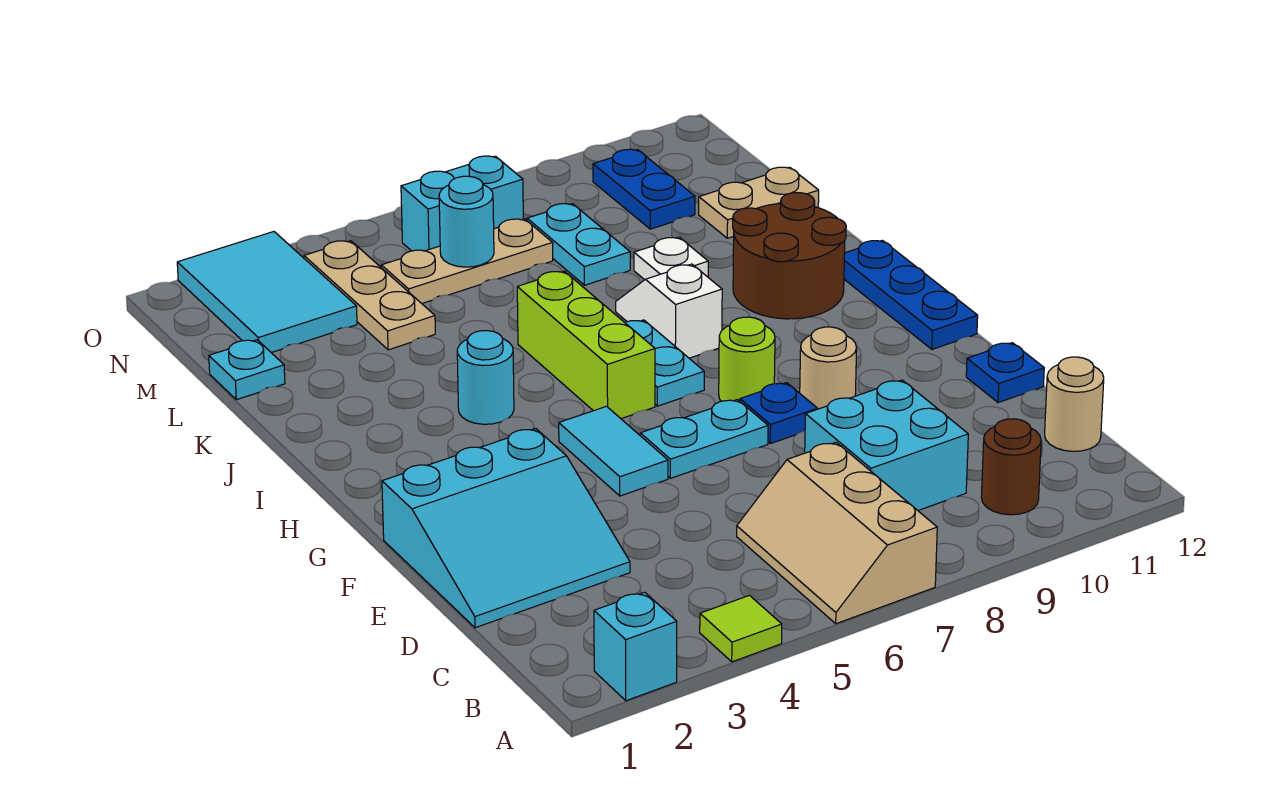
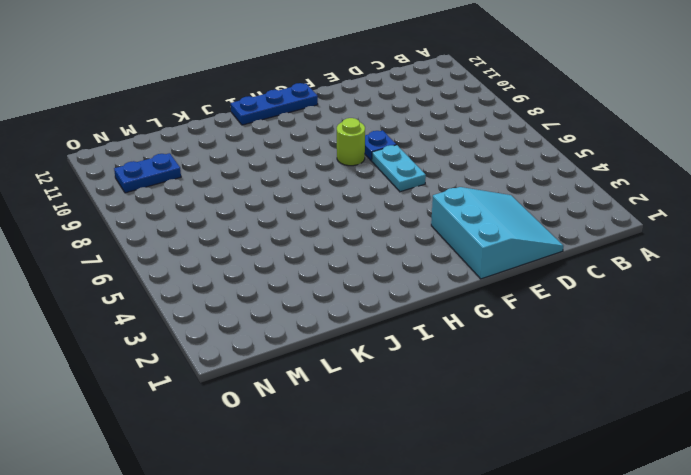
none -> cyan 1x1 brick [594,592,677,701]
none -> lime 1x1 tile [700,595,782,662]
none -> tan 2x3 slope [737,442,937,624]

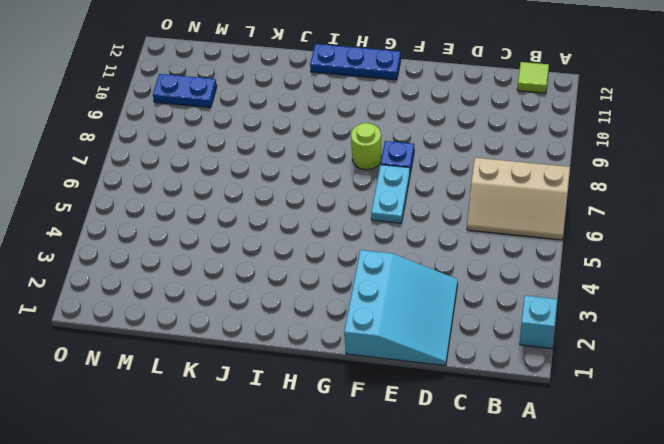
lime 1x1 tile [517,62,549,93] -> lime 1x1 tile moved to [700,595,782,662]
none -> brown 1x1 round brick [981,419,1041,515]
none -> cyan 2x2 brick [805,380,968,510]
none -> tan 1x1 round brick [1045,357,1104,451]

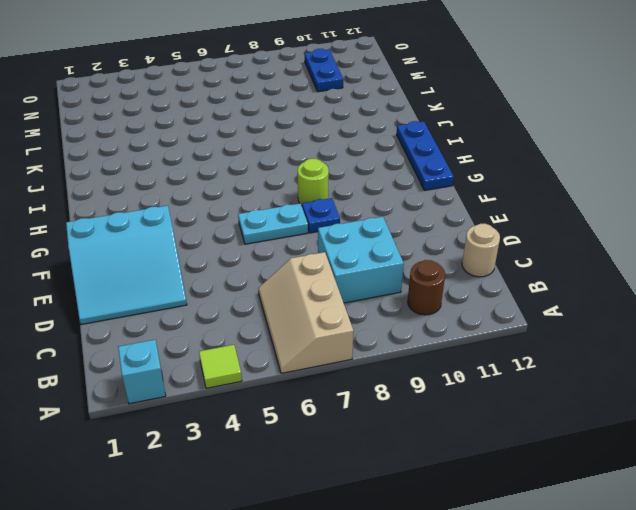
none -> blue 1x1 plate [966,343,1044,403]
none -> cyan 1x2 tile [559,406,668,496]
none -> tan 1x1 round brick [800,327,857,409]

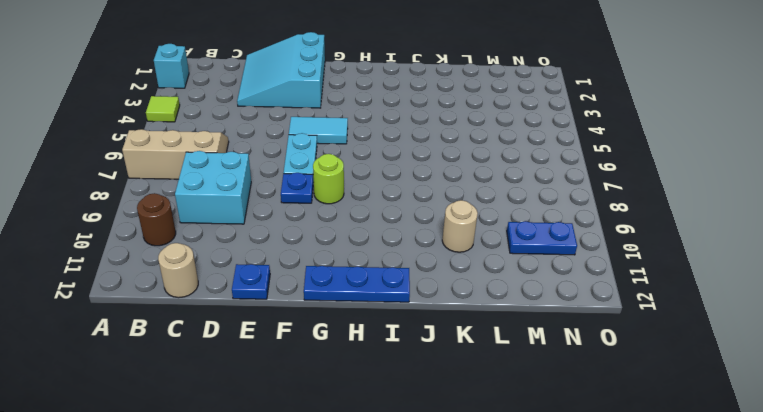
tan 1x1 round brick [442,200,478,252] -> tan 1x1 round brick moved to [800,327,857,409]
none -> lime 1x3 brick [517,271,655,419]
none -> cyan 1x2 plate [625,320,704,406]
none -> cyan 1x1 round brick [457,331,514,424]

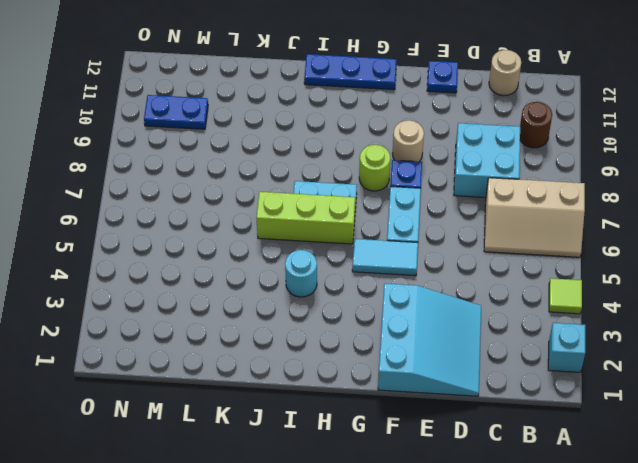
none -> white 1x2 slope [616,264,722,358]
none -> brown 2x2 round brick [733,193,846,319]
none -> white 1x1 plate [634,237,708,280]

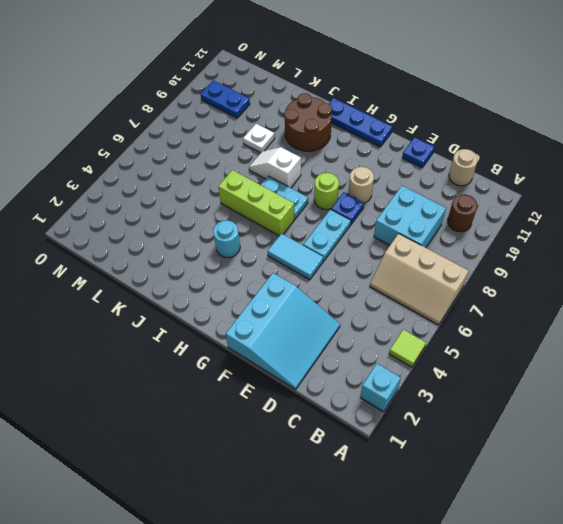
none -> cyan 1x1 plate [209,340,285,400]
none -> tan 1x3 plate [304,241,435,350]
none -> cyan 1x2 plate [527,204,630,285]

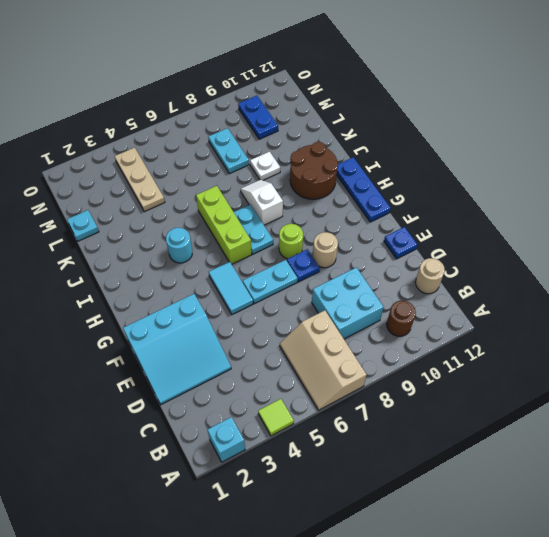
none -> tan 1x2 plate [699,167,819,238]
none -> cyan 2x3 tile [177,232,357,353]
none -> tan 1x3 plate [381,219,553,303]

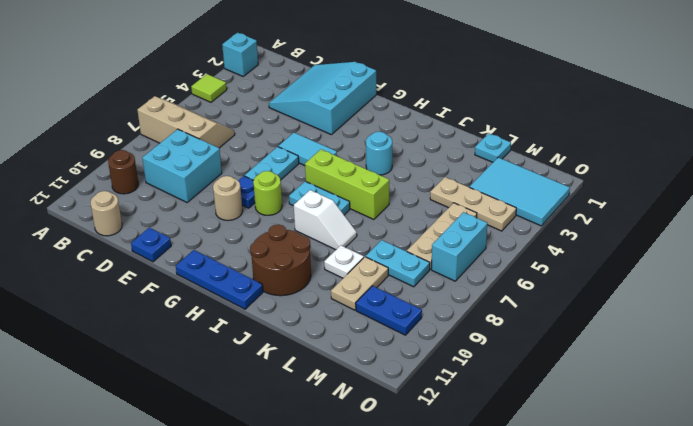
tan 1x2 plate [331,257,388,310] -> tan 1x2 plate moved to [699,167,819,238]
none -> cyan 1x1 round brick [439,176,494,267]

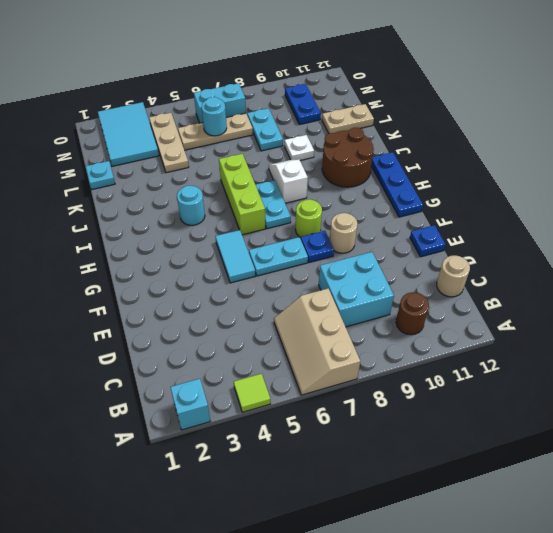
none -> cyan 3x3 slope [382,429,630,628]

